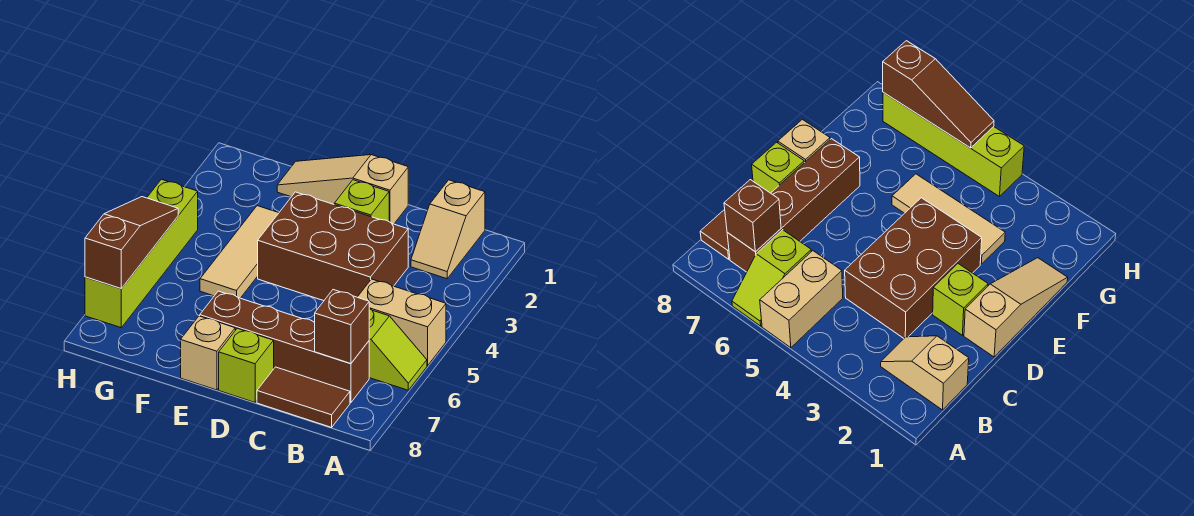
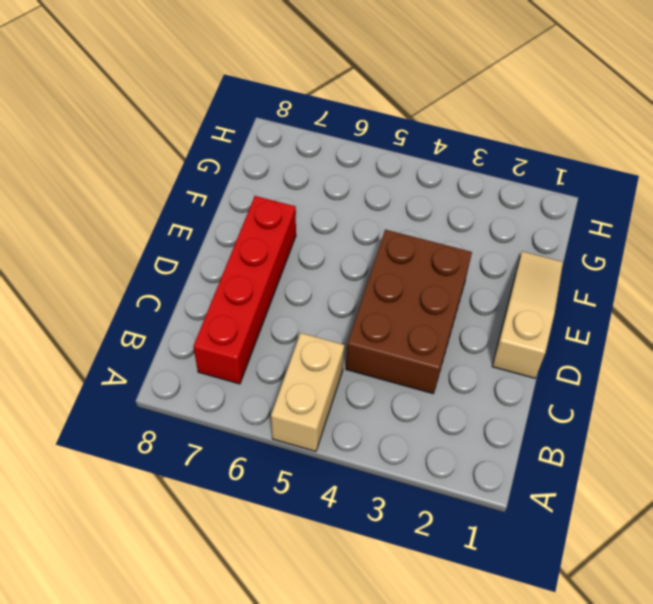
red 1x4 brick [193,196,296,384] -> brown 1x4 brick [200,291,369,403]
none -> lime 1x2 slope [369,309,427,390]
none -> tan 1x2 slope [411,180,485,279]
none -> brown 1x2 tile [257,367,350,427]

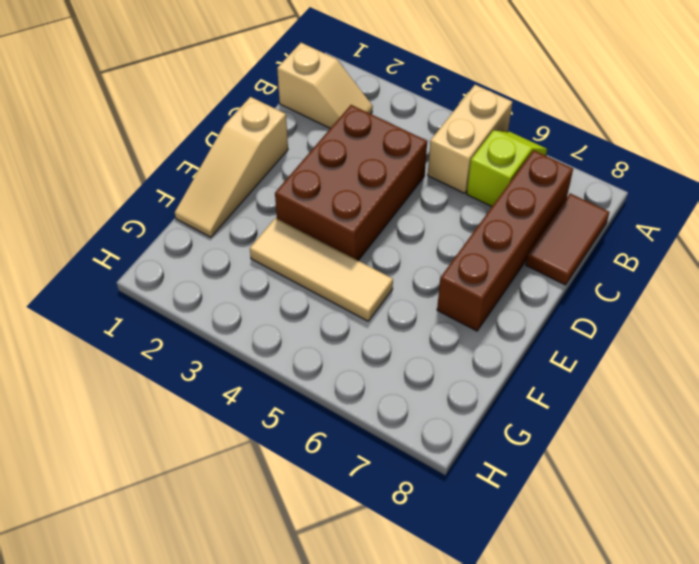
none -> lime 1x1 brick [334,180,389,221]
none -> lime 1x1 brick [219,328,274,402]
none -> tan 1x1 brick [181,316,235,390]

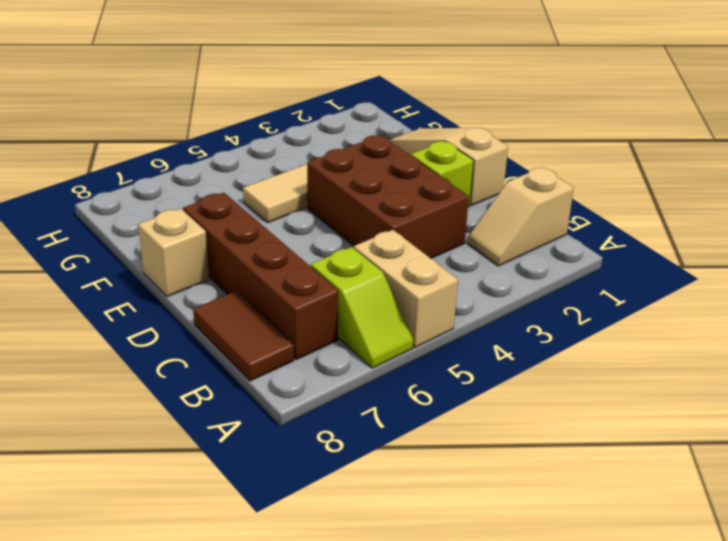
none -> lime 1x1 brick [219,328,274,402]
none -> lime 1x4 brick [85,179,198,328]
none -> brown 1x1 brick [315,290,369,364]

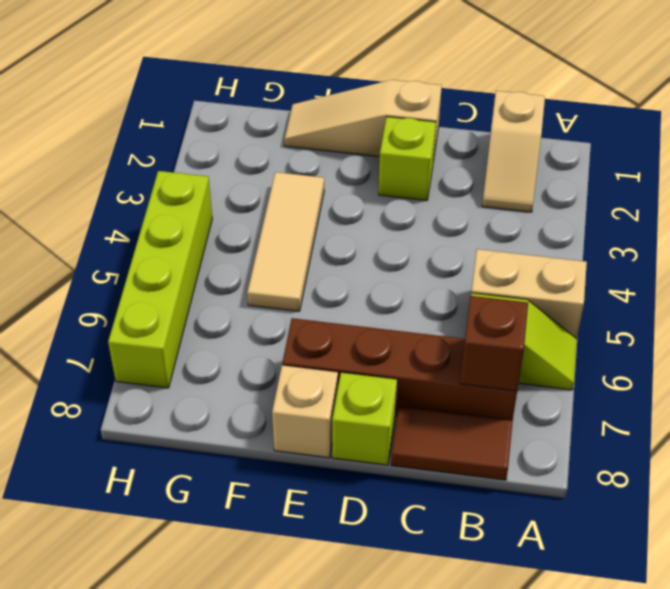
none -> brown 2x3 brick [258,192,408,301]
none -> brown 1x3 slope [85,197,178,289]

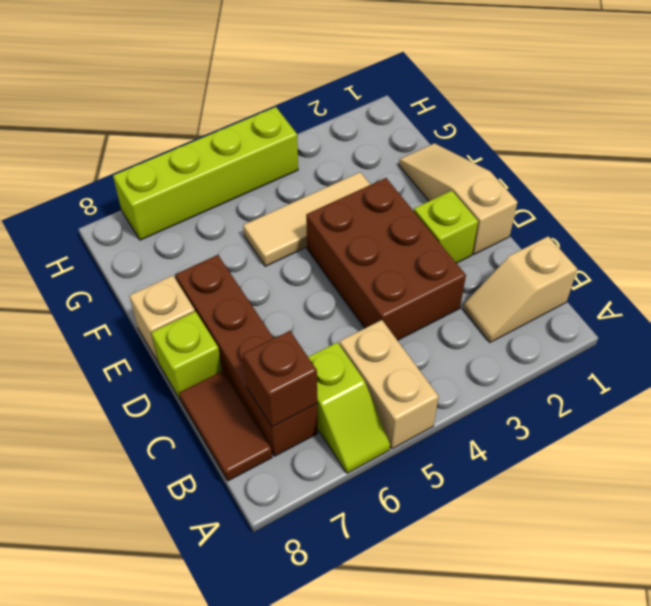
none -> brown 1x3 slope [85,197,178,289]

